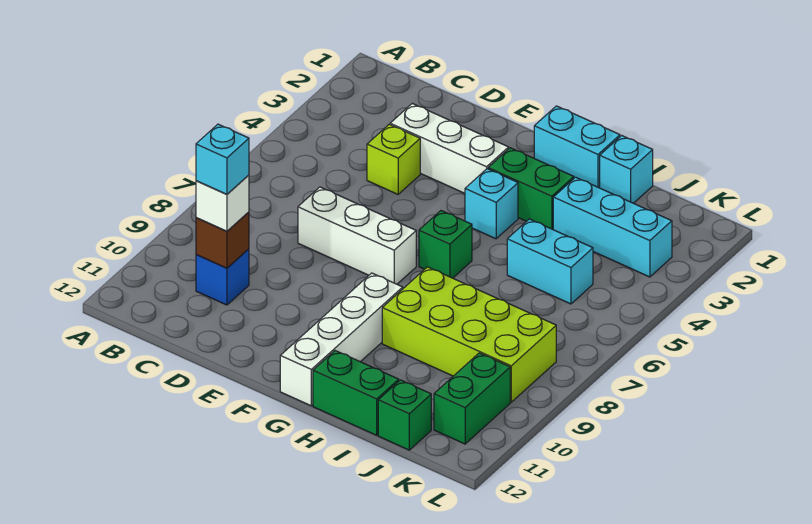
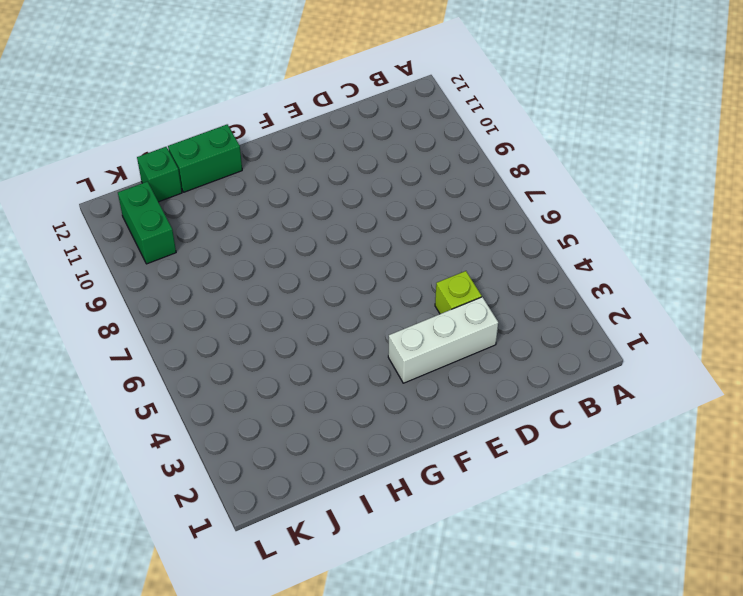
none -> blue 1x1 brick [196,249,249,305]
none -> white 1x3 brick [298,187,416,284]
none -> cyan 1x2 brick [534,106,620,188]

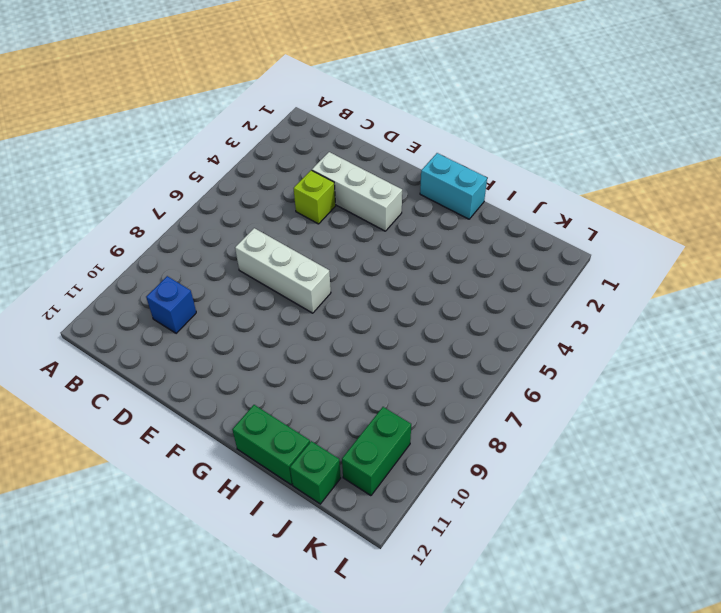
none -> green 1x2 brick [488,148,574,229]
none -> cyan 1x1 brick [465,169,518,239]
none -> green 1x1 brick [419,211,472,278]

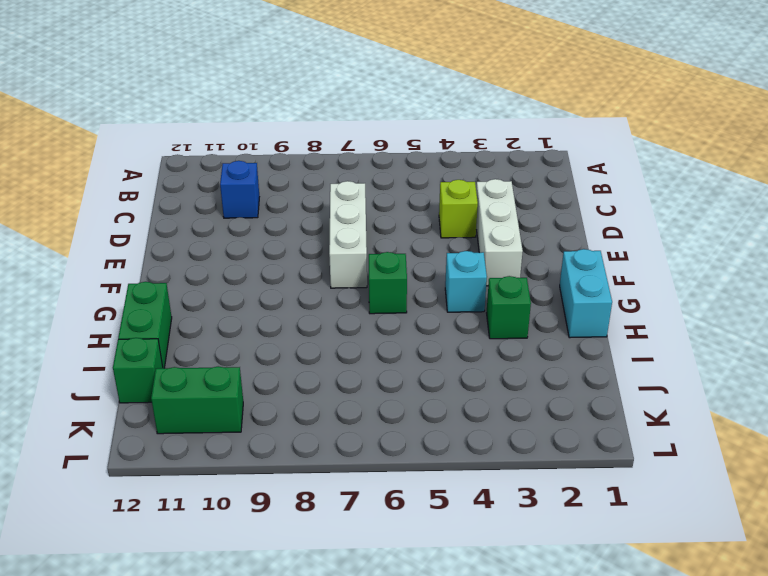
green 1x1 brick [487,276,531,339] -> green 1x2 brick [488,148,574,229]
none -> white 1x4 brick [280,273,403,406]
none -> lime 2x4 brick [382,267,556,402]
none -> cyan 1x1 brick [600,136,653,203]

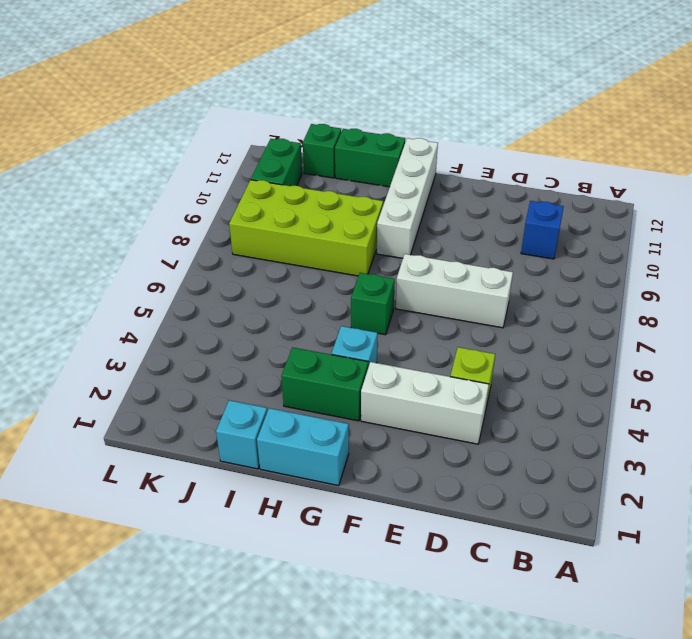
none -> cyan 1x3 brick [553,177,672,277]
none -> cyan 1x2 brick [507,219,593,304]
none -> brown 1x1 brick [196,212,249,268]

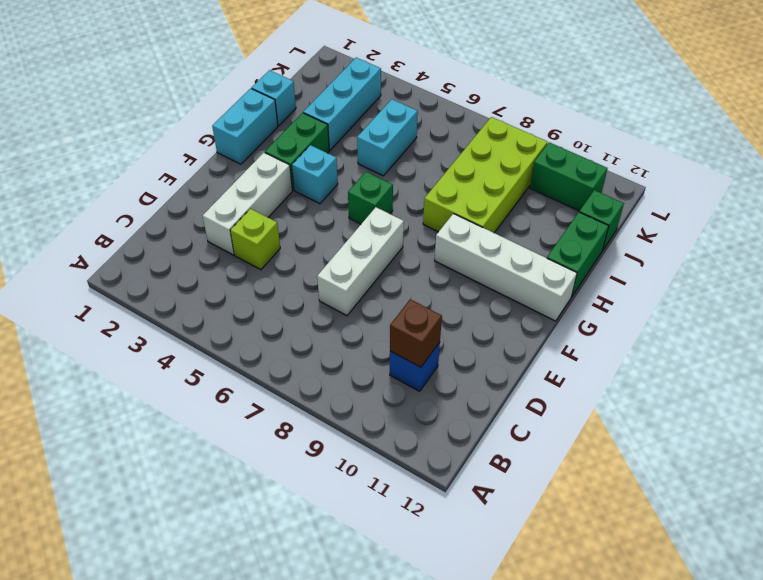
none -> white 1x1 brick [196,175,249,231]
none -> cyan 1x1 brick [196,124,249,194]

